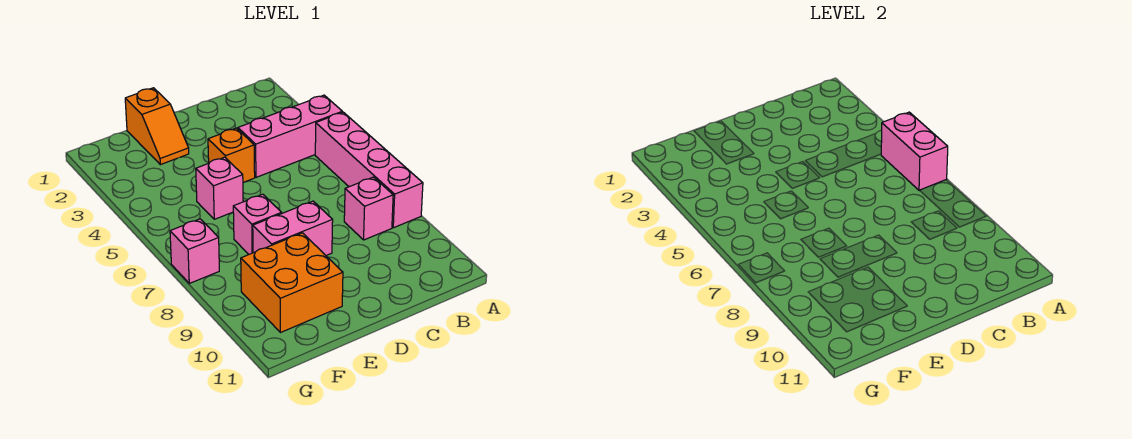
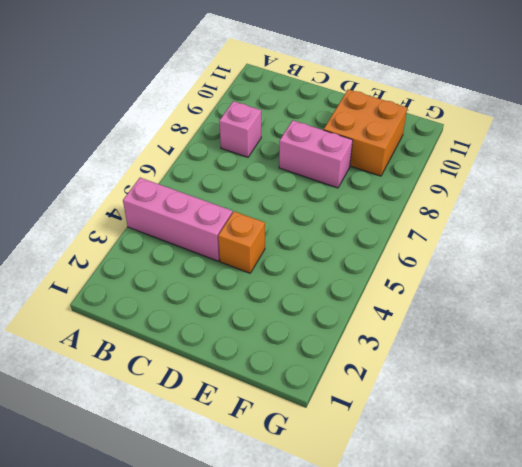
none -> pink 1x4 brick [315,112,423,228]
none -> orange 1x2 slope [125,88,189,165]

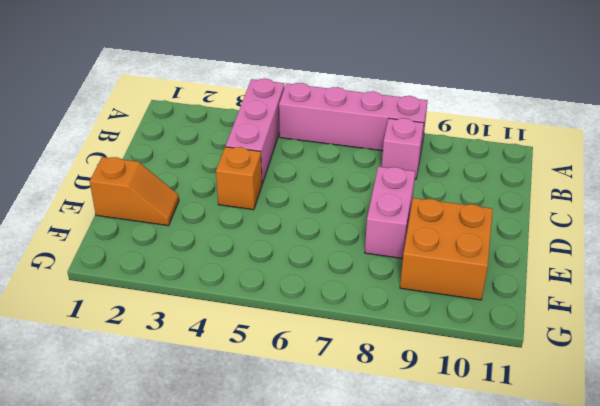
none -> pink 1x1 brick [196,157,243,219]
none -> pink 1x1 brick [233,194,282,254]

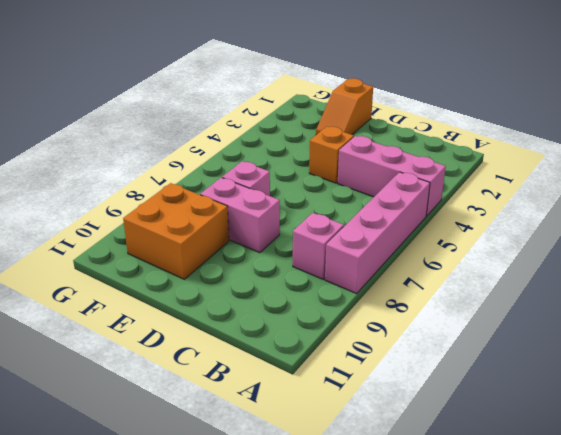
none -> pink 1x1 brick [196,157,243,219]
none -> pink 1x1 brick [170,219,219,283]

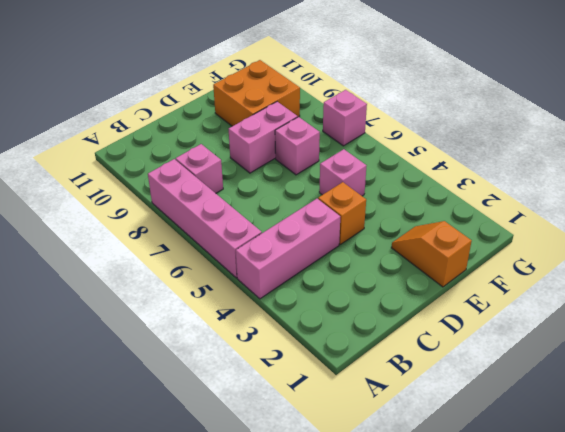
none -> pink 1x2 brick [881,112,948,190]

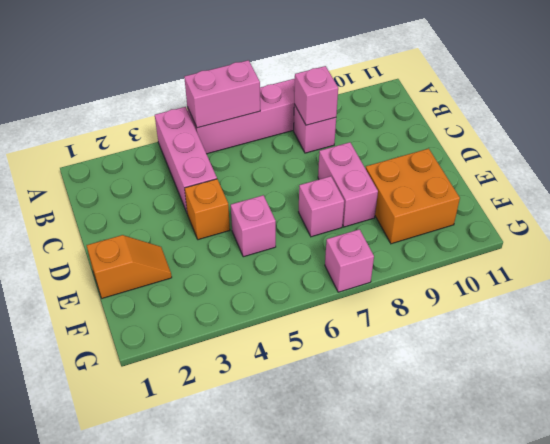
pink 1x1 brick [294,66,338,125] -> none

